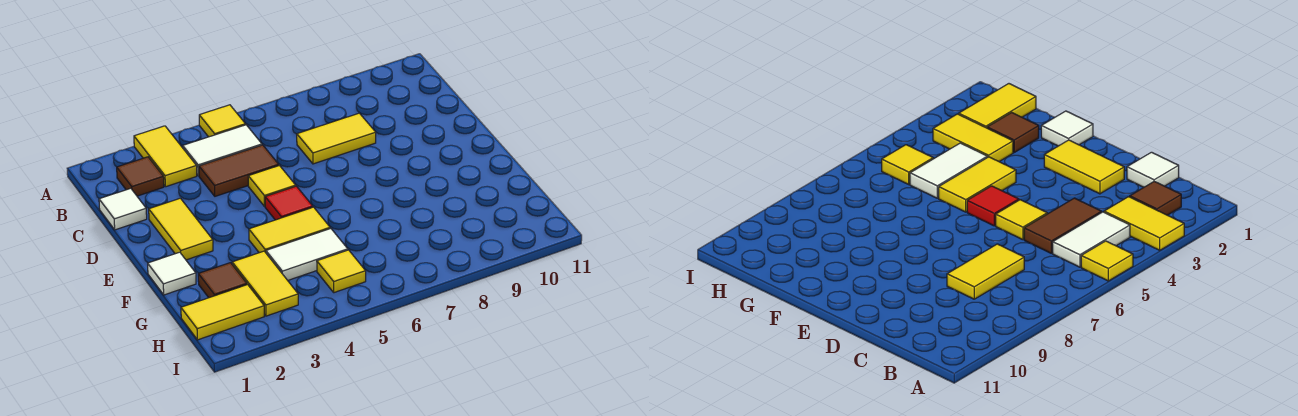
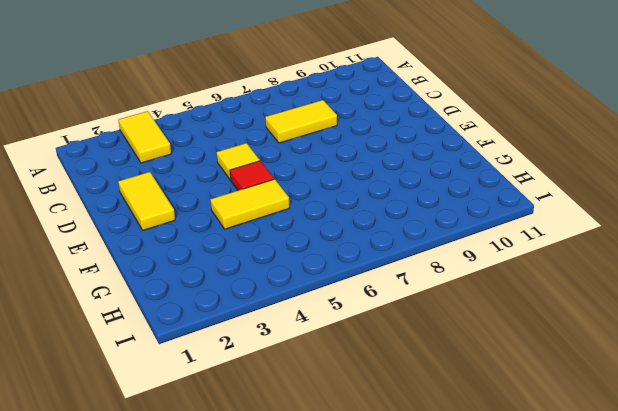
none -> yellow 1x1 tile [199,105,246,137]
none -> brown 1x1 tile [117,157,164,196]
none -> white 1x2 tile [183,125,262,176]

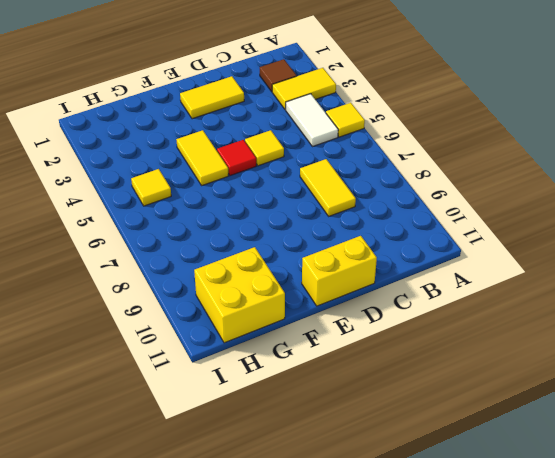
yellow 1x2 brick [302,236,377,306] -> none
yellow 2x2 brick [194,247,285,343] -> none
none -> white 1x1 tile [99,188,147,230]
none -> brown 1x2 tile [199,145,279,196]
none -> white 1x1 tile [148,252,196,295]

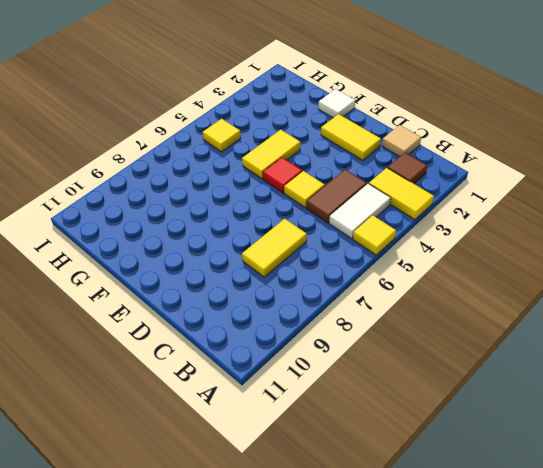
tan 1x1 tile [382,125,421,157] -> white 1x1 tile [99,188,147,230]
none -> brown 1x1 tile [198,263,247,298]
none -> yellow 1x2 tile [232,251,298,316]
none -> white 1x2 tile [266,228,348,280]

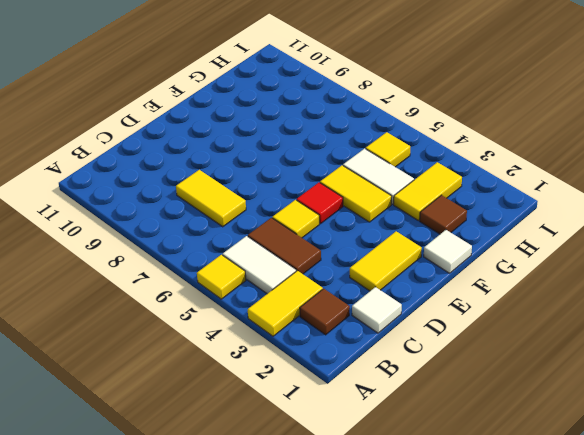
none -> yellow 1x2 tile [181,285,264,340]

